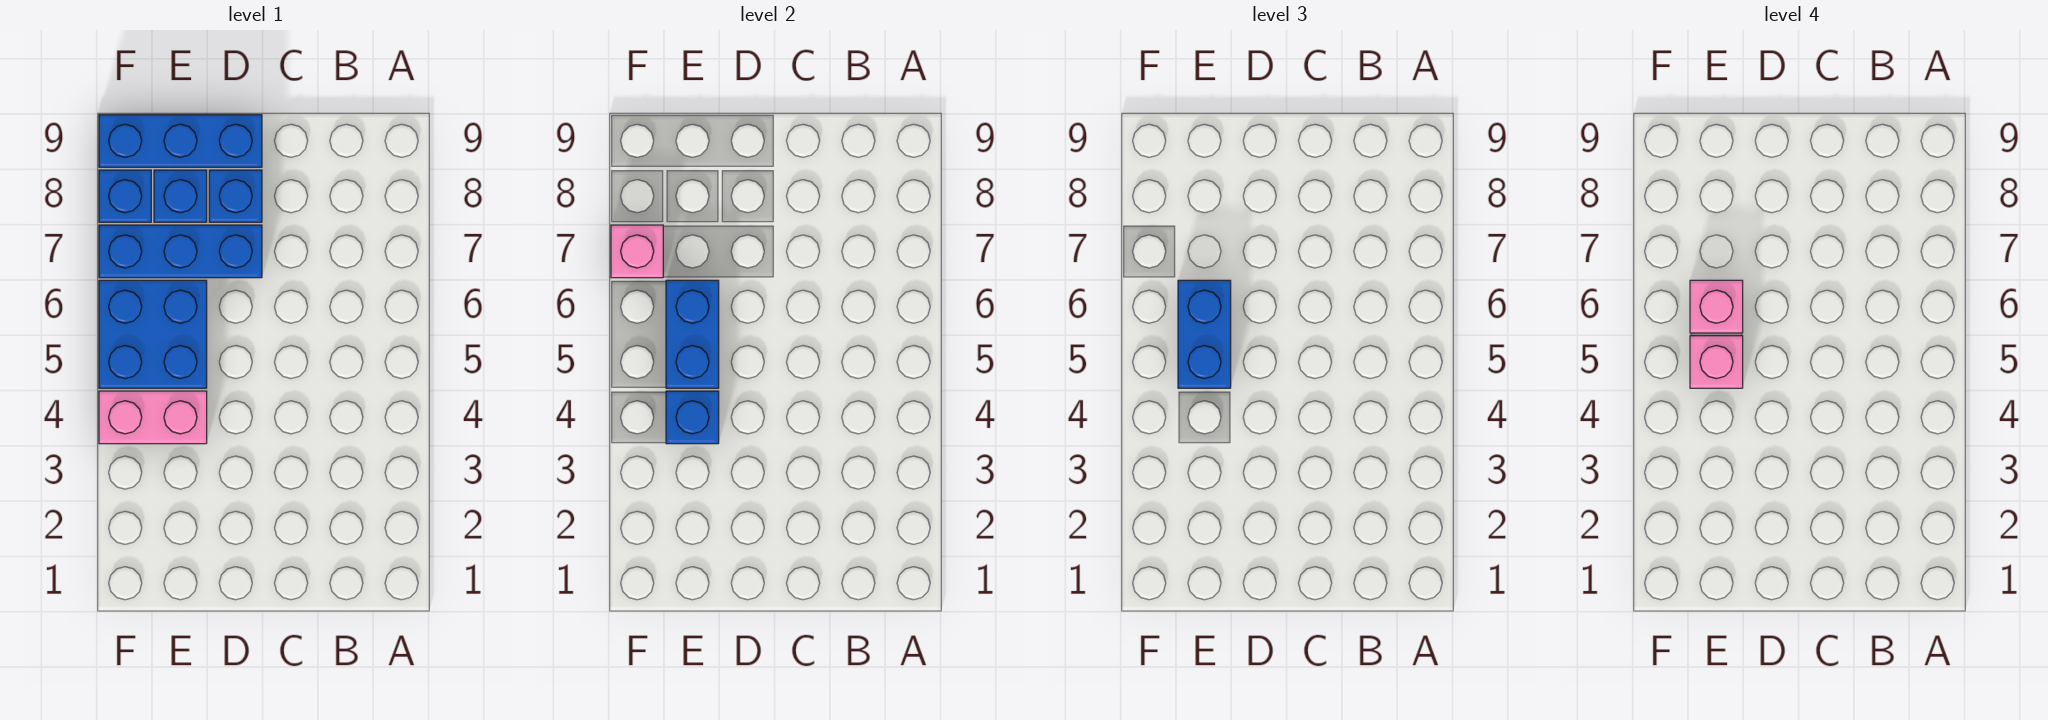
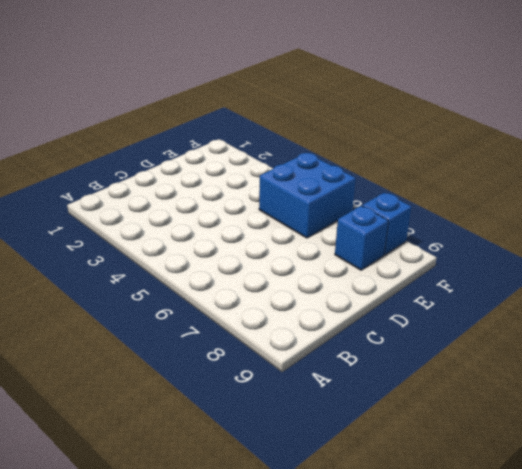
none -> blue 1x3 brick [99,225,262,278]
none -> blue 1x1 brick [209,170,262,222]
none -> blue 1x3 brick [99,115,262,167]

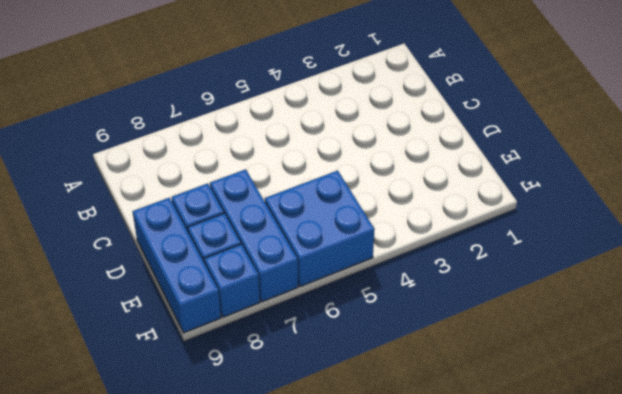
none -> pink 1x2 brick [99,391,207,444]
none -> blue 1x1 brick [666,391,719,444]
none -> blue 1x2 brick [666,280,719,388]

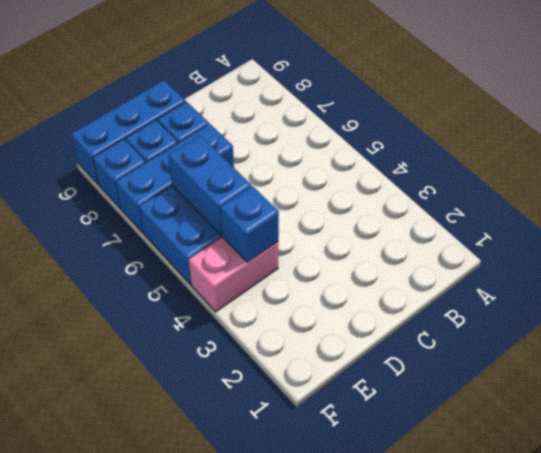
none -> pink 1x1 brick [611,225,663,278]
none -> blue 1x2 brick [1178,280,1231,388]
none -> pink 1x1 brick [1690,336,1743,388]

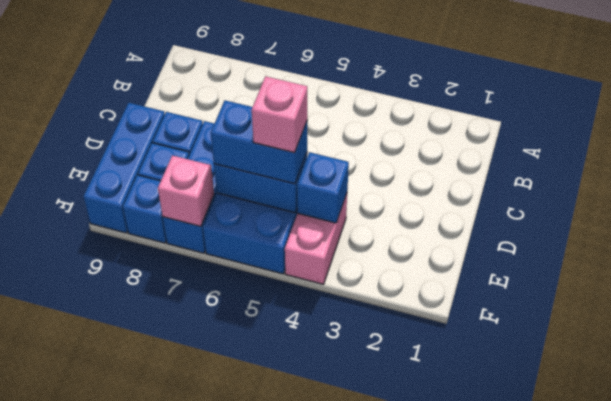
none -> pink 1x1 brick [1690,280,1743,333]

